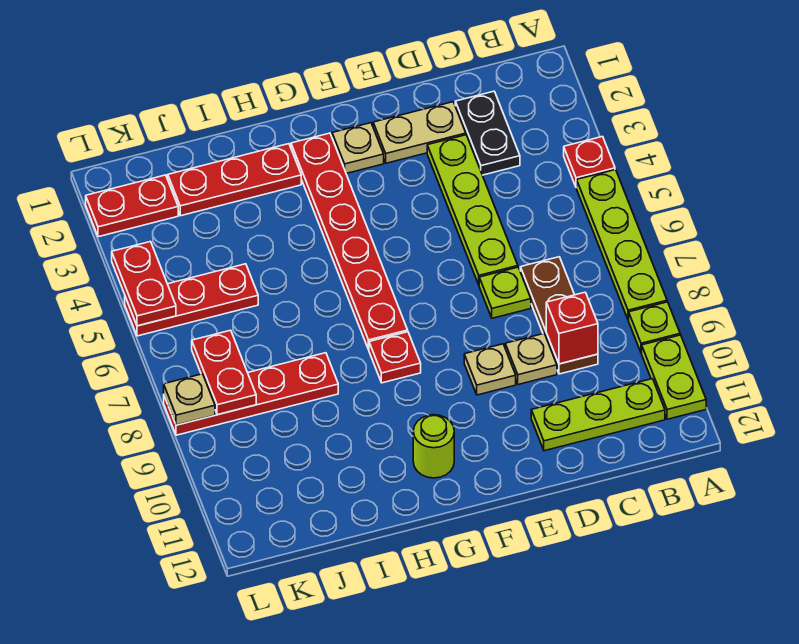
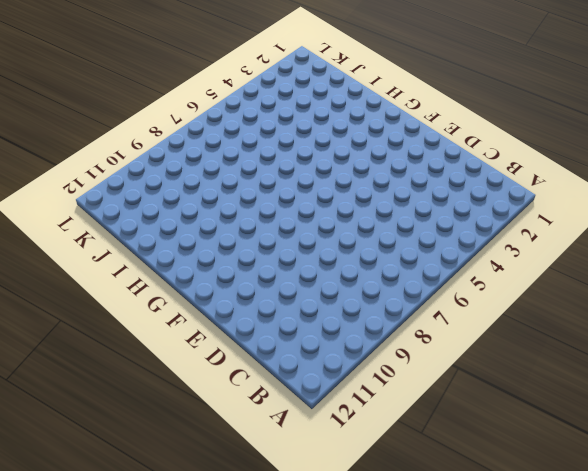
none -> red 1x1 plate [564,137,615,188]
none -> lime 1x4 plate [577,170,667,320]
none -> lime 1x1 plate [629,302,680,353]

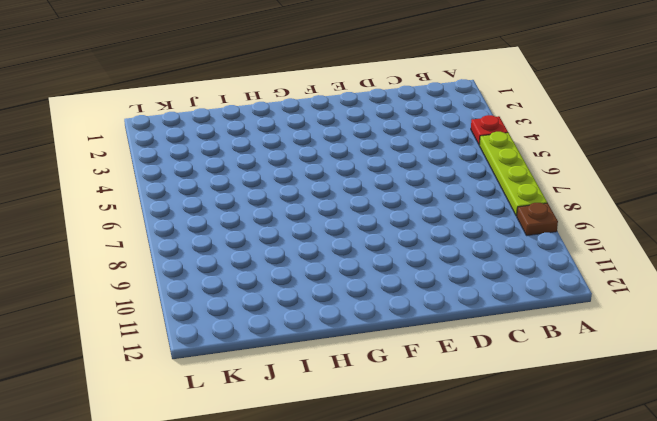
brown 1x1 plate [517,203,558,236] -> lime 1x1 plate [629,302,680,353]
none -> lime 1x2 plate [642,335,706,419]
none -> lime 1x3 plate [531,379,665,451]
none -> black 1x2 plate [455,91,520,175]

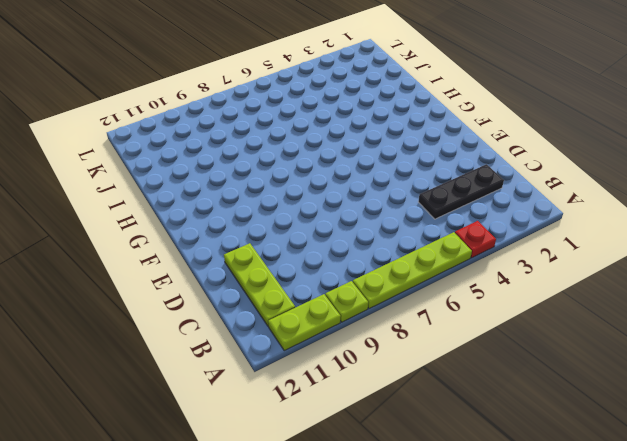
black 1x3 plate [418,164,504,219] -> black 1x2 plate [455,91,520,175]
none -> brown 1x3 plate [520,257,598,374]
none -> tan 1x2 plate [373,102,466,163]
none -> lime 1x4 plate [427,135,518,284]

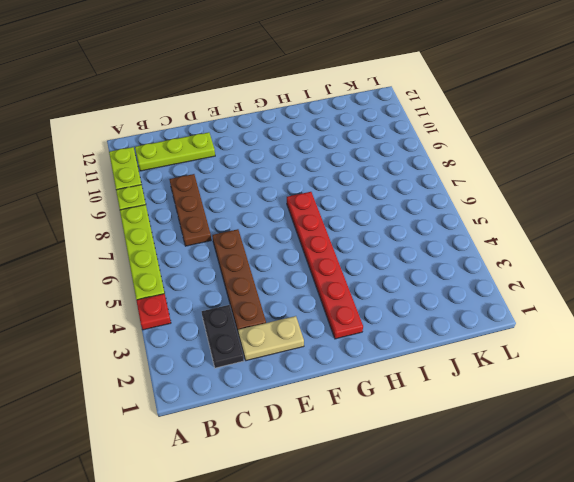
brown 1x4 plate [212,229,266,332] -> lime 1x4 plate [427,135,518,284]
none -> lime 1x1 plate [479,267,531,318]
none -> tan 1x1 plate [505,334,557,385]
none -> tan 1x1 plate [464,344,516,395]

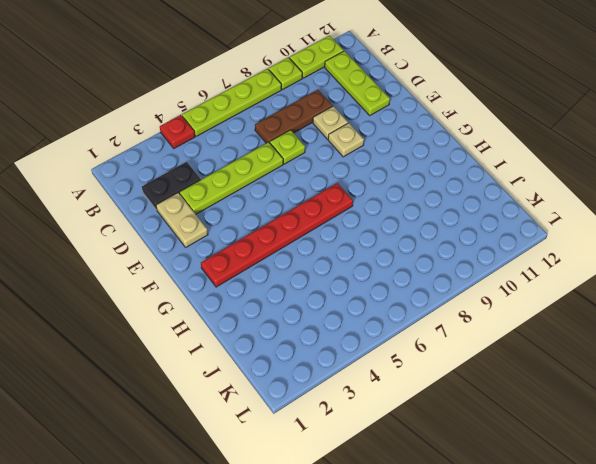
none -> tan 1x1 plate [332,123,384,173]
none -> red 1x1 plate [369,332,421,383]
none -> lime 1x1 round brick [413,415,454,478]

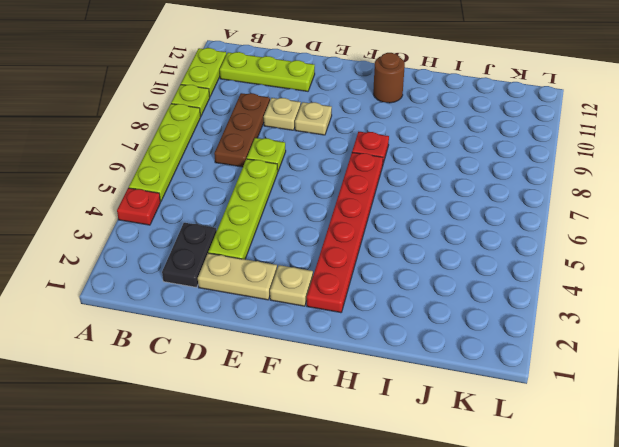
brown 1x1 round brick [373,53,405,103] -> lime 1x1 round brick [413,415,454,478]
none -> red 1x3 plate [168,144,301,216]
none -> red 1x4 plate [164,353,338,435]
none -> red 1x3 plate [125,264,258,336]

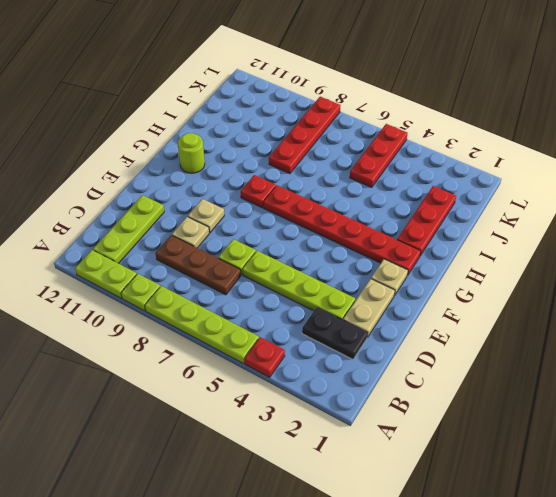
none -> red 1x2 plate [86,175,178,237]
none -> red 1x1 brick [546,292,598,364]
none -> red 1x2 plate [192,330,256,415]

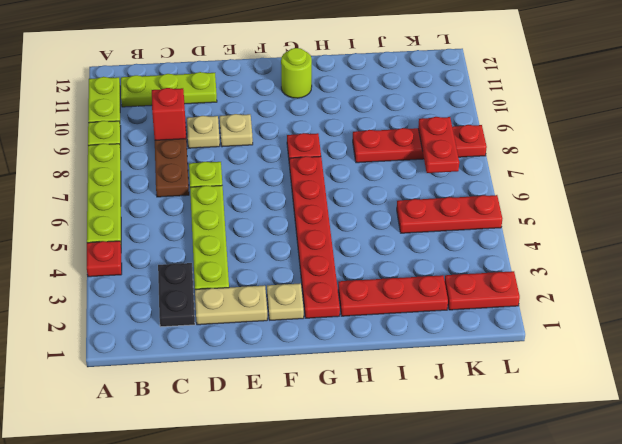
none -> red 1x2 plate [112,242,176,326]
none -> tan 1x1 plate [164,374,215,425]

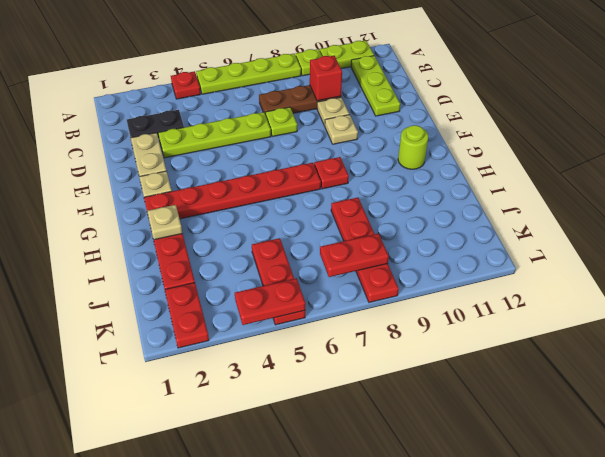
tan 1x1 plate [147,205,183,240] -> tan 1x1 plate moved to [164,374,215,425]

